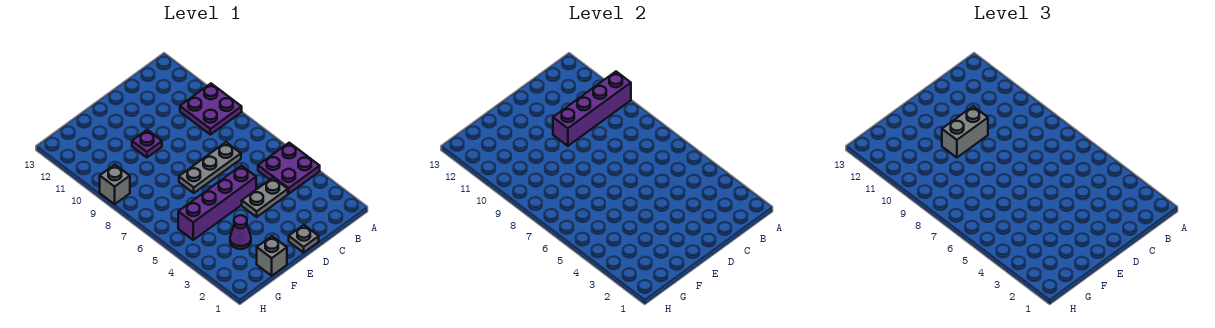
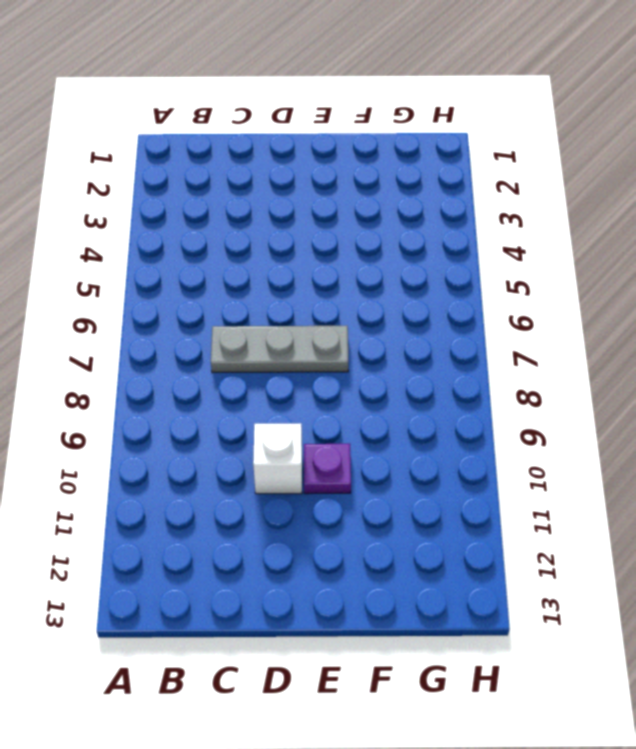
white 1x1 brick [253,423,302,494] -> none
none -> purple 2x2 plate [258,143,320,194]
none -> purple 2x2 plate [180,84,242,135]
none -> grey 1x2 plate [242,178,288,217]

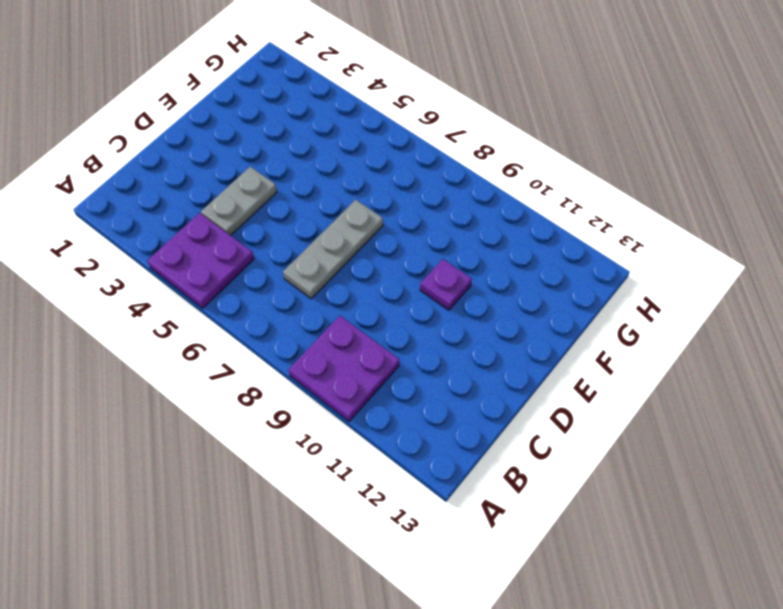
none -> grey 1x1 plate [289,225,319,253]
none -> purple 1x4 brick [178,165,256,240]
none -> grey 1x1 brick [257,236,287,276]

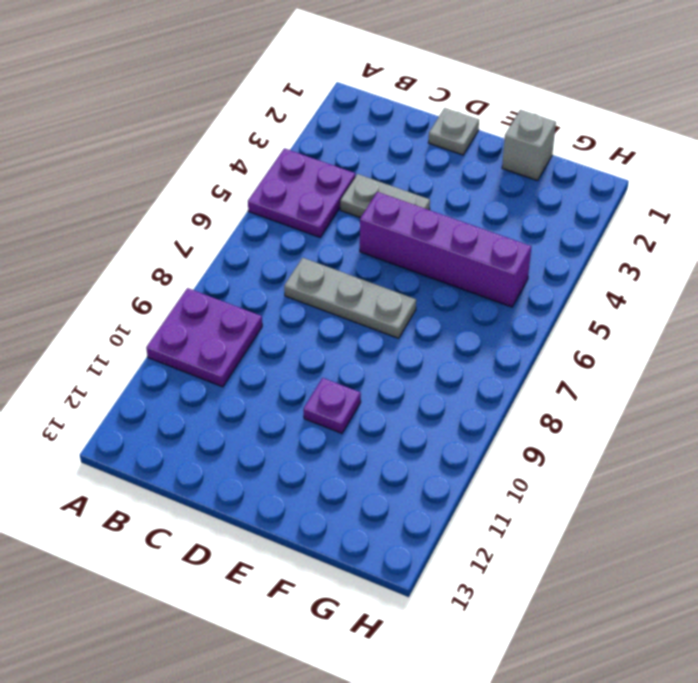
none -> purple 1x1 cone [230,215,251,249]
none -> grey 1x1 brick [100,165,130,204]
none -> purple 1x4 brick [553,72,631,146]

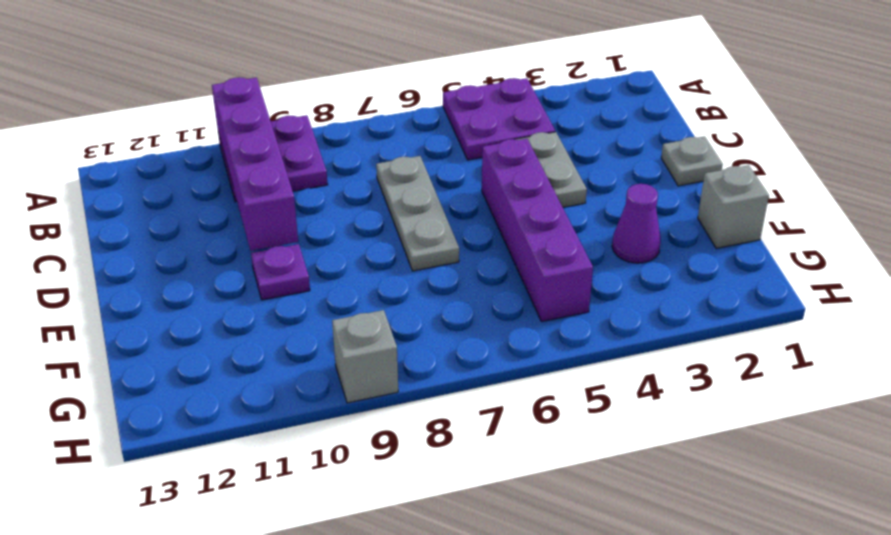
none -> grey 1x2 brick [942,106,988,158]

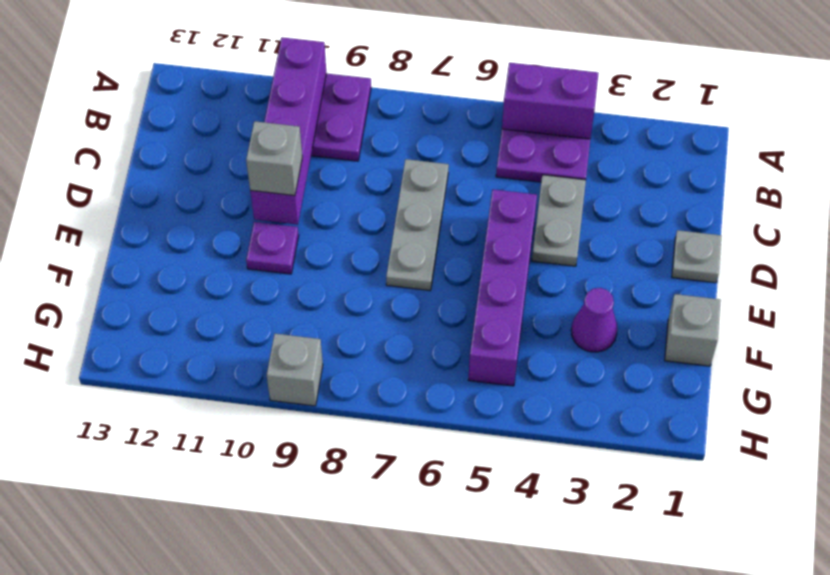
purple 1x2 brick [502,63,599,139] -> none
grey 1x1 brick [246,121,302,196] -> grey 1x2 brick [942,106,988,158]

